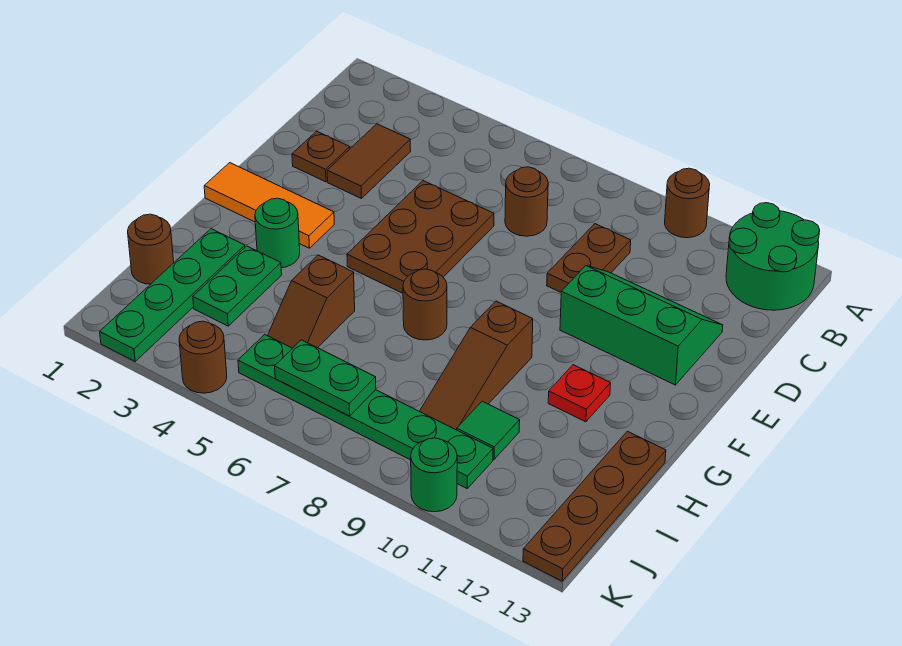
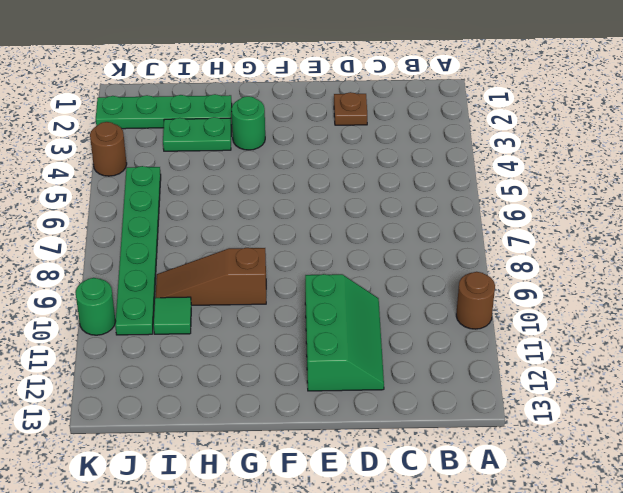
none -> green 2x2 round brick [726,203,820,310]
none -> brown 1x2 tile [327,124,411,198]
none -> brown 1x1 round brick [505,167,548,236]

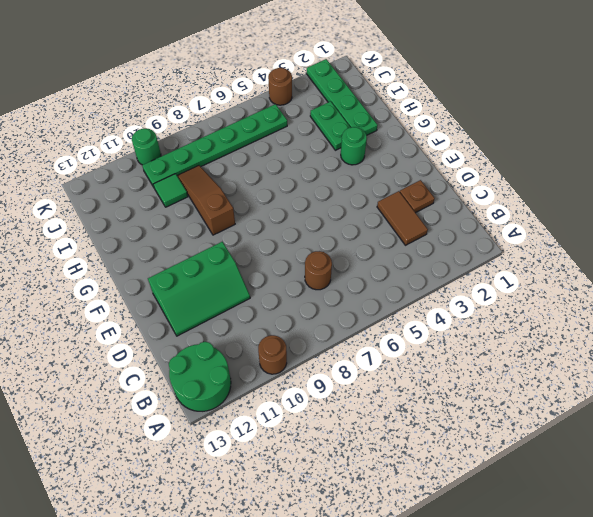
none -> brown 1x2 plate [547,224,631,292]
none -> brown 2x3 plate [347,181,494,293]
none -> orange 1x3 tile [204,163,334,248]

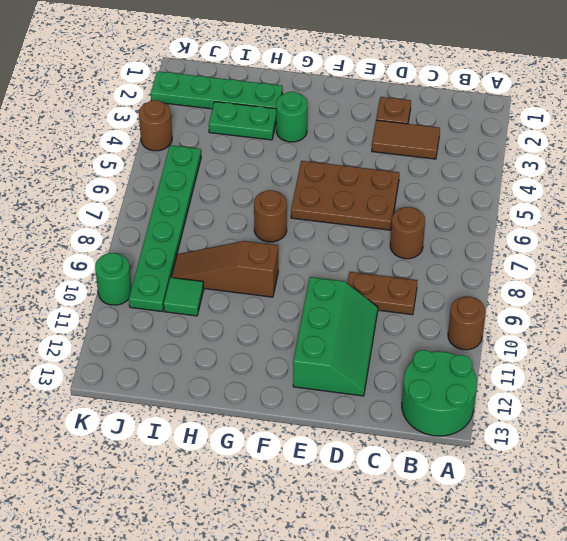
none -> orange 1x3 tile [204,163,334,248]
none -> red 1x1 plate [548,365,611,422]
none -> brown 1x2 slope [268,255,355,348]

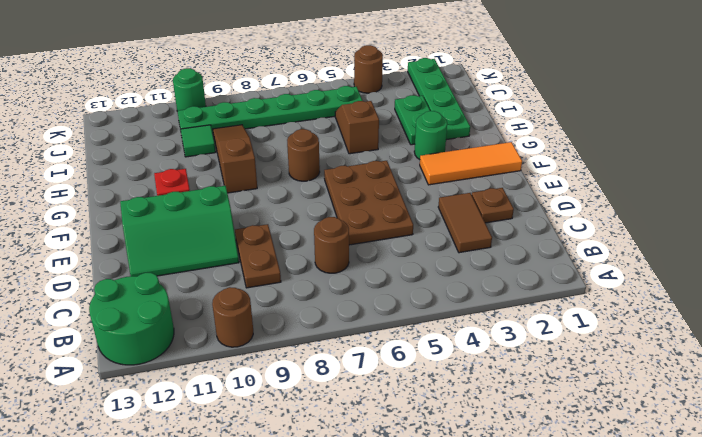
none -> brown 1x4 plate [523,431,666,581]
none -> brown 1x1 round brick [128,214,174,284]
none -> green 1x2 plate [275,340,376,416]

